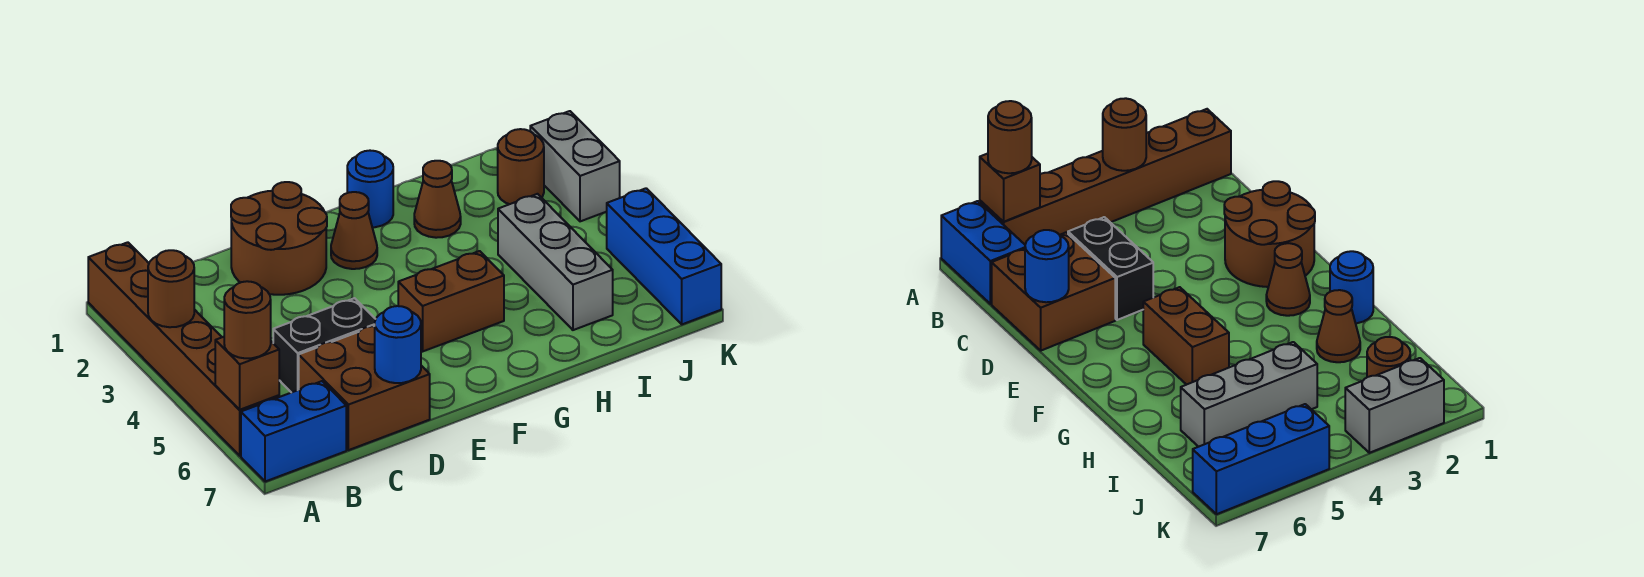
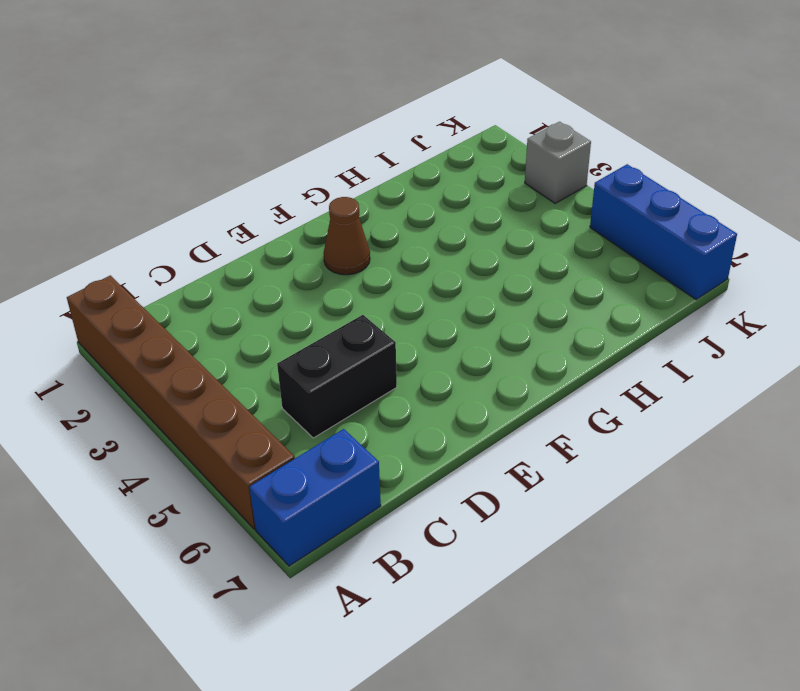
grey 1x1 brick [525,122,591,204] -> grey 1x2 brick [530,111,620,221]
none -> brown 2x2 brick [299,326,430,450]
none -> brown 2x2 round brick [231,182,327,295]
none -> brown 1x2 brick [398,251,504,351]

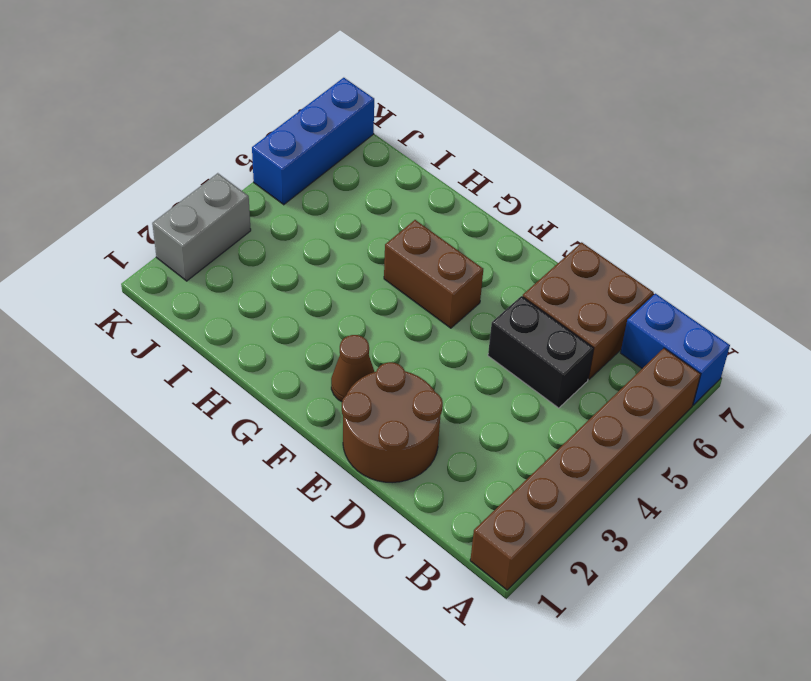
none -> blue 1x1 round brick [347,151,393,227]
none -> brown 1x1 cone [414,161,461,238]
none -> grey 1x3 brick [498,194,613,330]

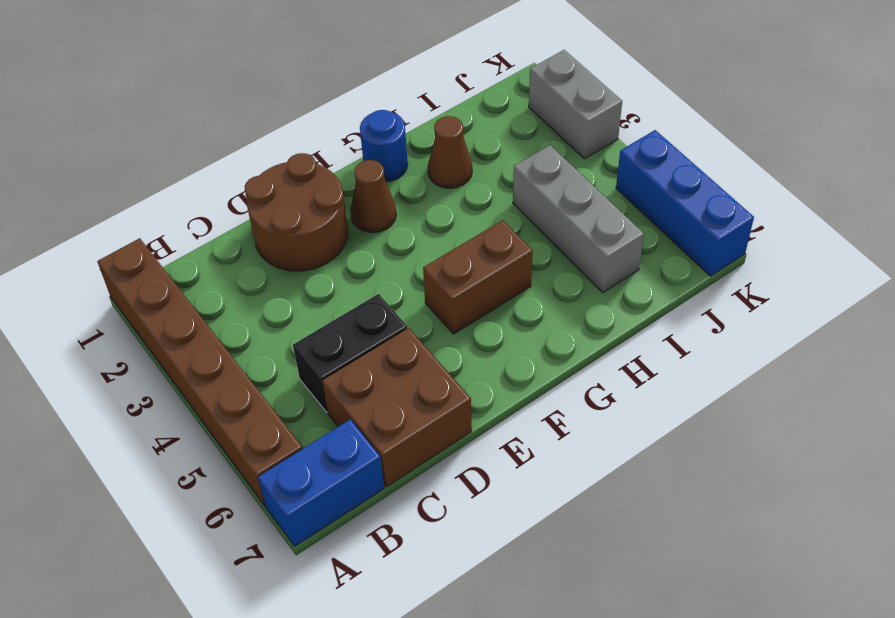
none -> brown 1x1 round brick [498,129,544,204]
none -> brown 1x1 round brick [148,250,194,327]
none -> brown 1x1 brick [215,337,279,410]

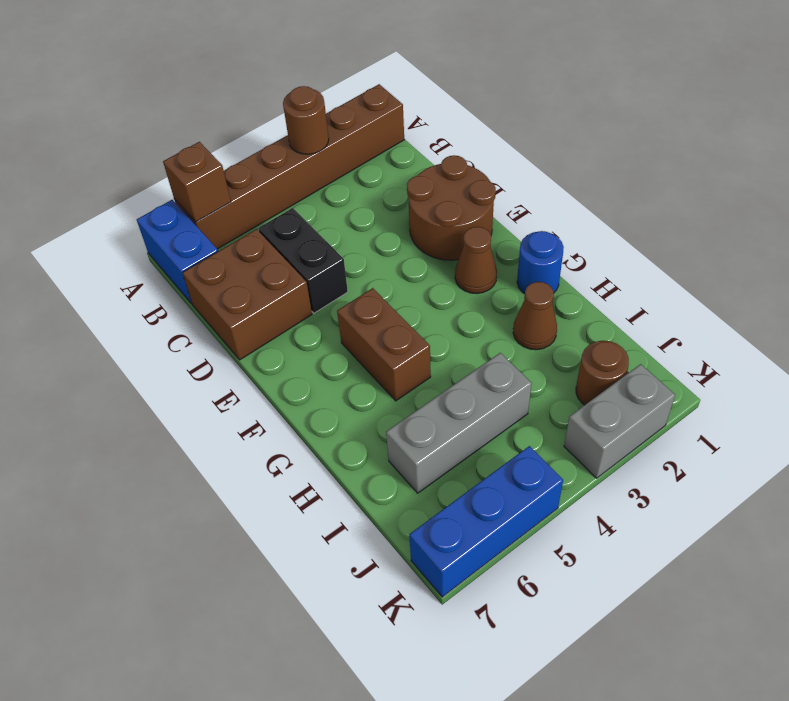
none -> blue 1x1 round brick [375,306,421,383]
none -> brown 1x1 round brick [224,281,271,358]

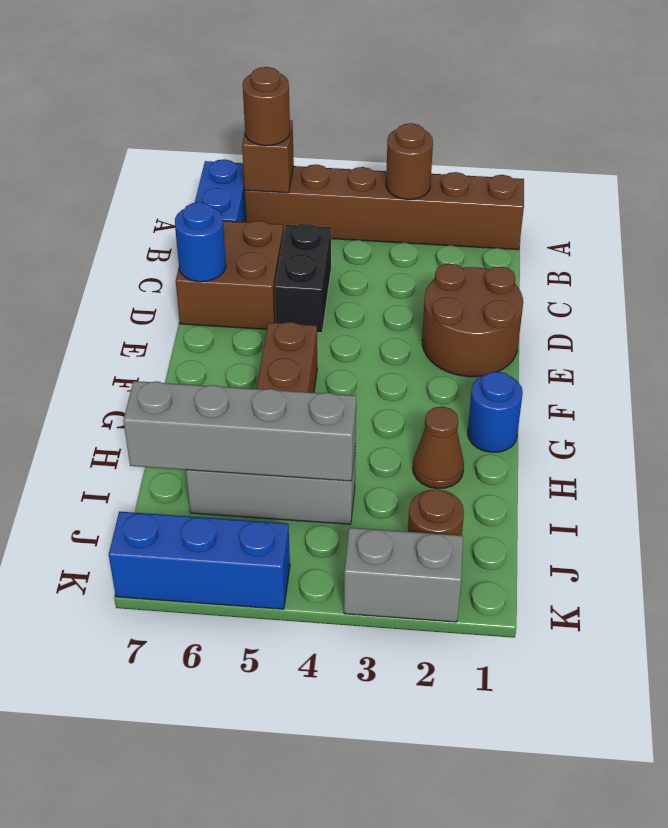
grey 1x4 brick [123,381,356,481] -> none
none -> brown 1x1 cone [331,192,377,269]

